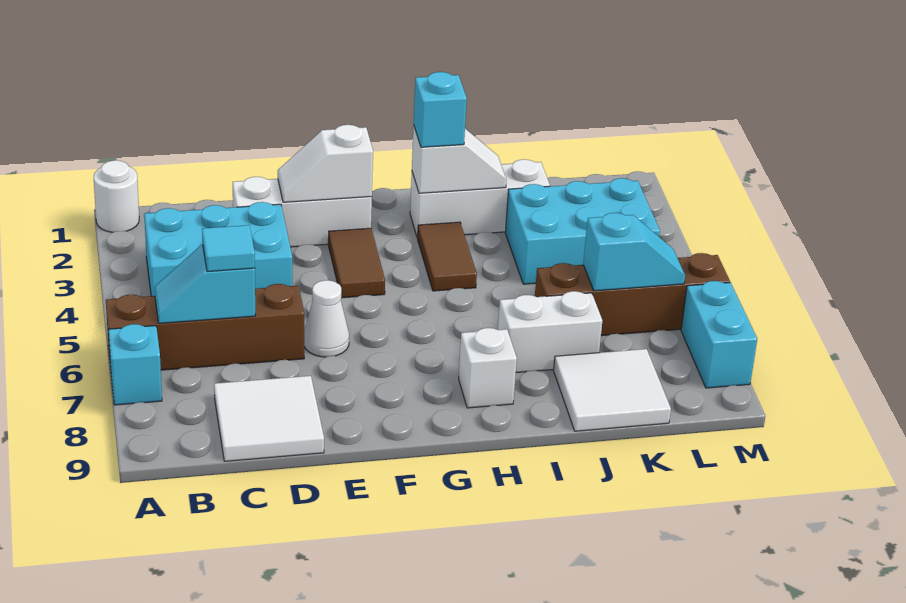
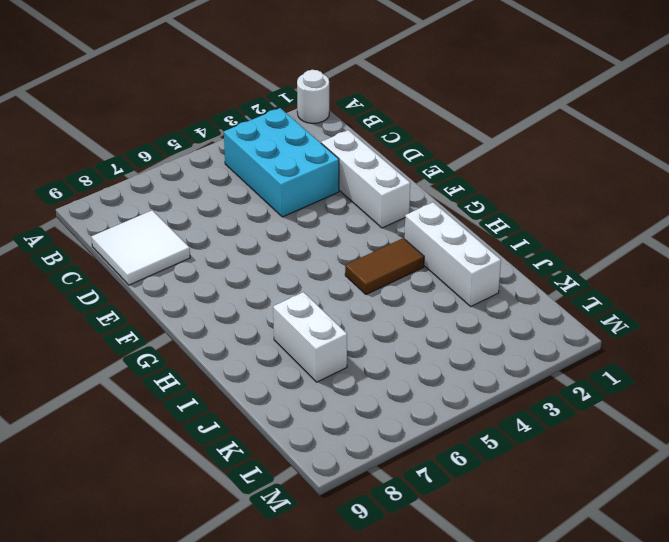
none -> brown 1x4 brick [106,284,304,370]
none -> cyan 1x1 brick [109,324,162,405]
none -> white 1x1 cone [304,280,349,357]

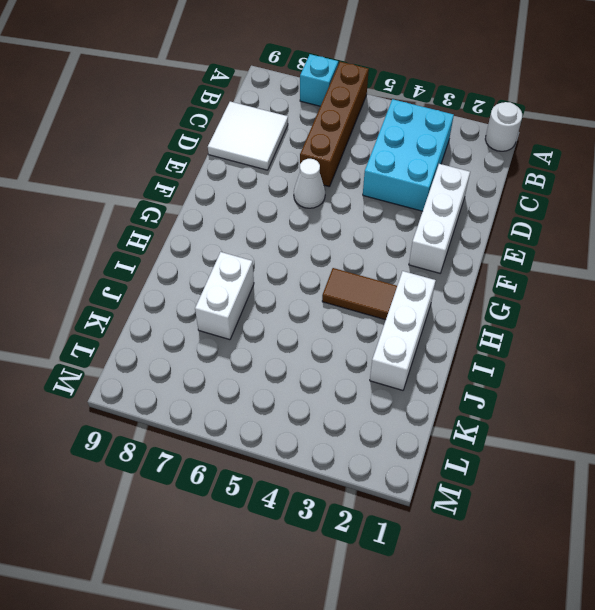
none -> brown 1x2 tile [328,228,385,298]
none -> white 1x1 brick [459,328,517,408]
none -> cyan 2x3 brick [505,178,660,284]

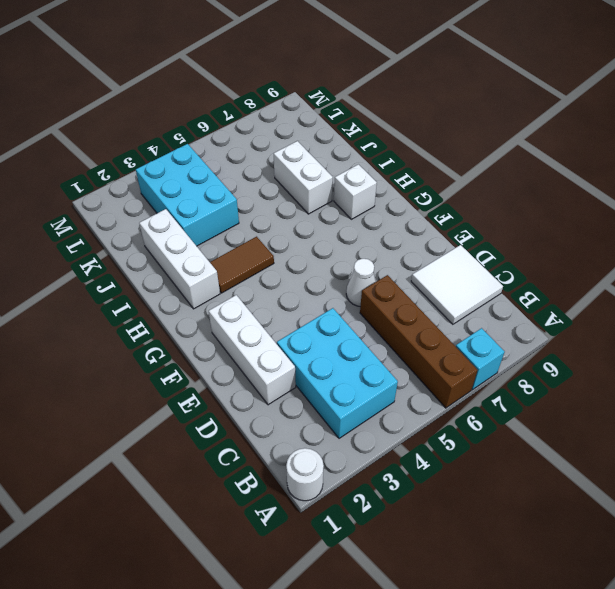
none -> brown 1x2 tile [328,228,385,298]
none -> brown 1x4 brick [535,253,730,336]
none -> white 2x2 tile [554,349,671,431]

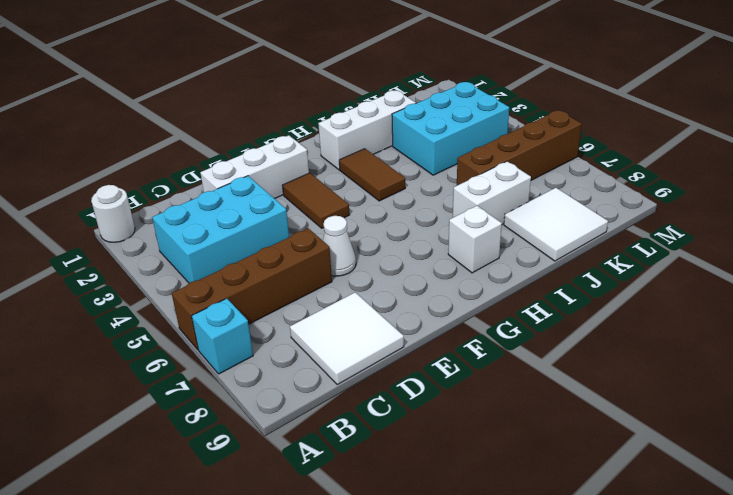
none -> cyan 1x2 brick [681,281,757,388]
none -> cyan 1x2 slope [155,245,255,323]
none -> white 1x2 slope [278,125,373,202]

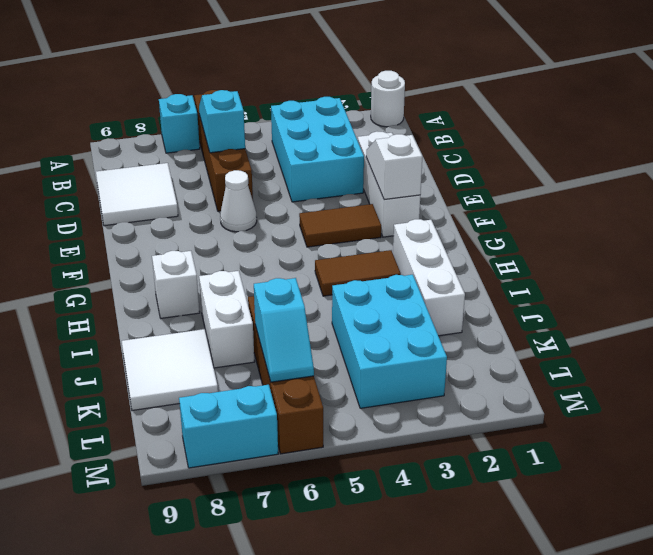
none -> white 1x2 slope [412,126,506,193]
none -> cyan 1x1 tile [202,225,255,272]
none -> cyan 1x1 brick [414,72,467,147]

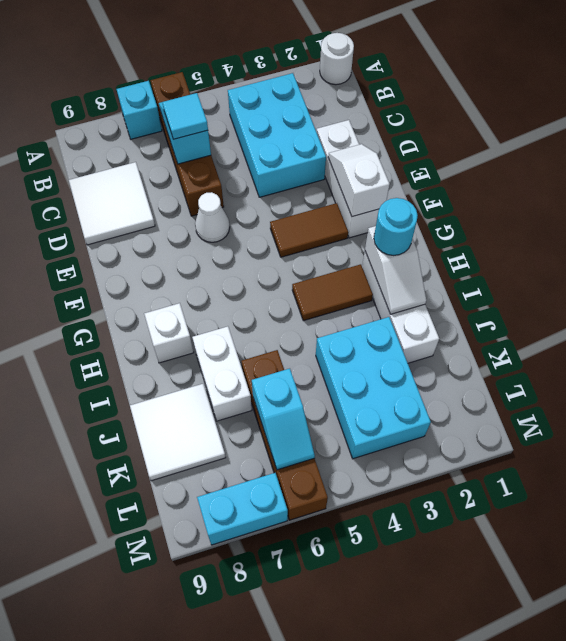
cyan 1x1 round brick [374,198,418,255] -> cyan 1x1 brick [414,72,467,147]

